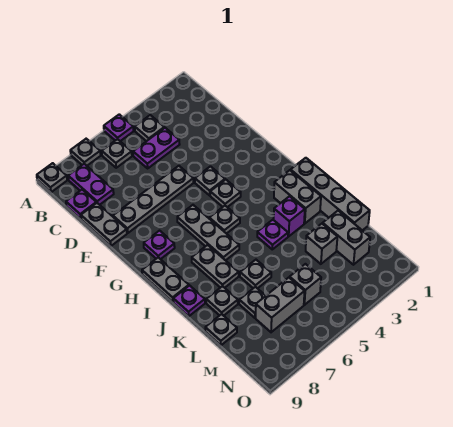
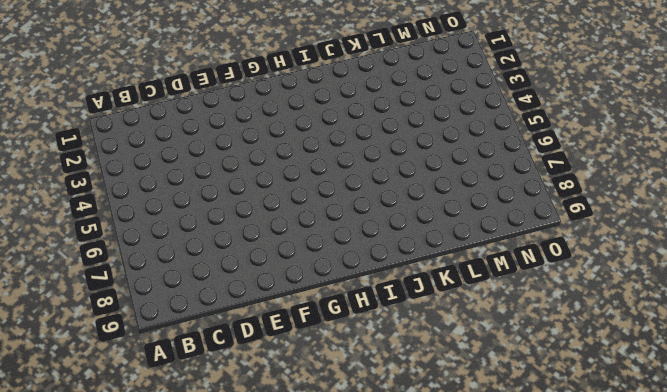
none -> purple 1x1 plate [104,114,133,141]
none -> grey 1x1 plate [70,139,101,166]
none -> grey 1x1 plate [37,163,67,192]
none -> grey 1x1 plate [135,115,164,141]

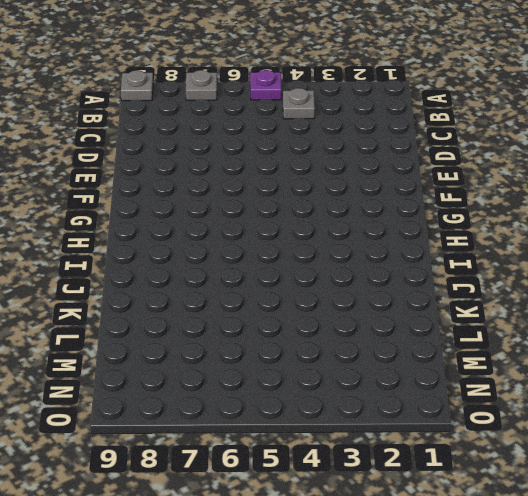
none -> grey 1x1 plate [102,139,132,168]
none -> purple 1x2 plate [68,164,114,205]
none -> purple 1x2 plate [133,128,180,168]
none -> purple 1x1 plate [66,190,96,219]

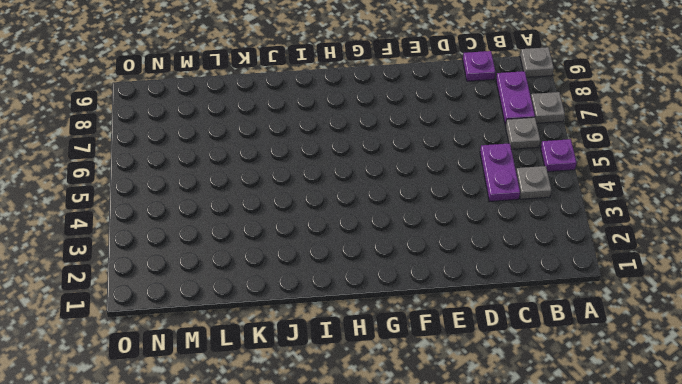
purple 1x2 plate [496,71,535,125] -> purple 1x2 plate turned to [68,164,114,205]
none -> grey 1x2 plate [81,203,127,246]
none -> grey 1x4 plate [113,166,193,233]
none -> grey 1x1 plate [195,166,225,195]
none -> grey 1x1 plate [210,180,241,207]

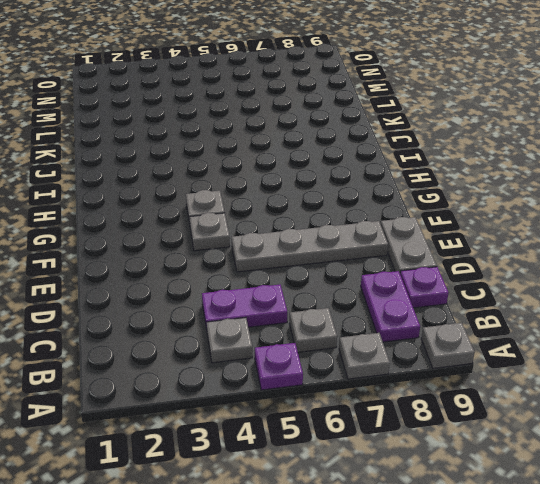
none -> grey 1x3 plate [177,205,239,260]
none -> purple 1x1 plate [144,231,175,259]
none -> grey 1x1 plate [209,206,240,234]
none -> grey 1x2 plate [142,258,189,302]

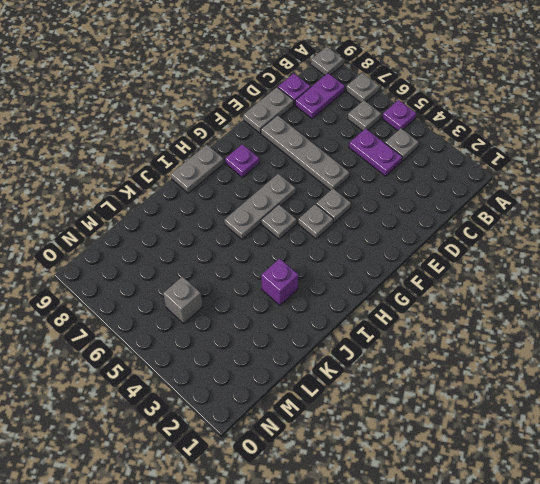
none -> grey 1x4 brick [291,158,370,230]
none -> grey 1x2 brick [274,170,321,224]
none -> grey 1x2 plate [192,245,239,288]
none -> purple 1x1 plate [257,220,288,249]

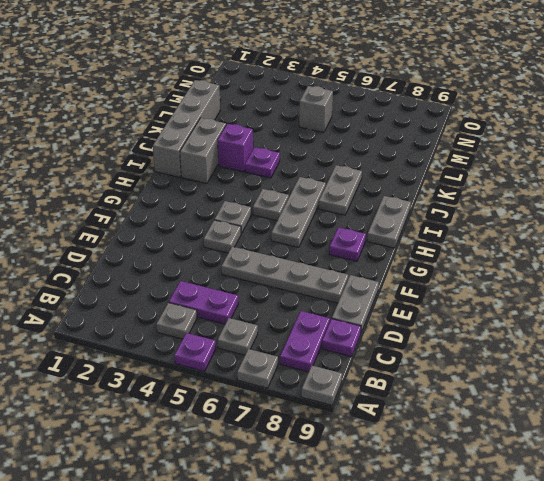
none -> purple 1x1 plate [173,286,205,316]
none -> grey 1x1 plate [240,260,271,289]
none -> grey 1x1 plate [206,286,238,316]
none -> grey 1x2 brick [323,211,370,265]

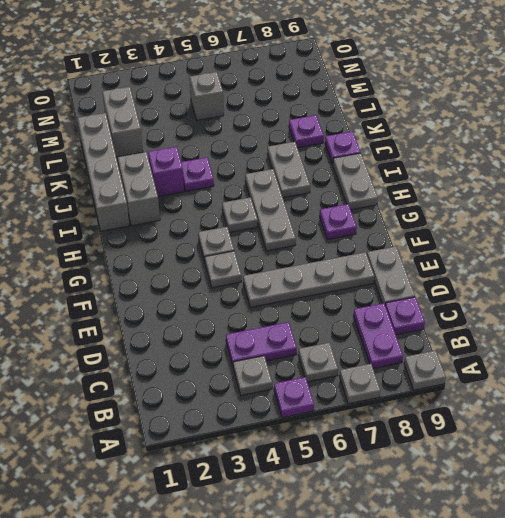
purple 1x1 plate [289,115,324,148] -> grey 1x1 plate [206,286,238,316]
none -> grey 1x1 plate [240,260,271,289]
none -> grey 1x1 brick [306,224,337,264]
none -> grey 1x1 plate [239,287,265,318]
none -> grey 1x1 plate [205,314,237,345]

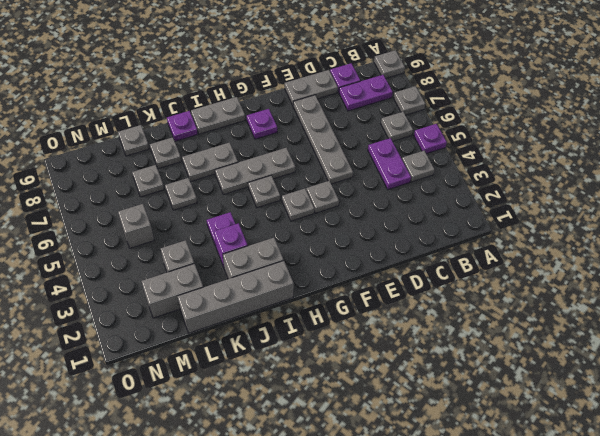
none -> grey 1x2 brick [256,278,305,332]

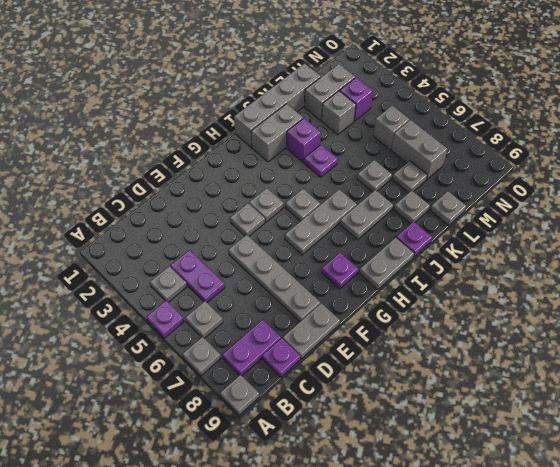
purple 1x1 brick [340,78,373,121] -> none

